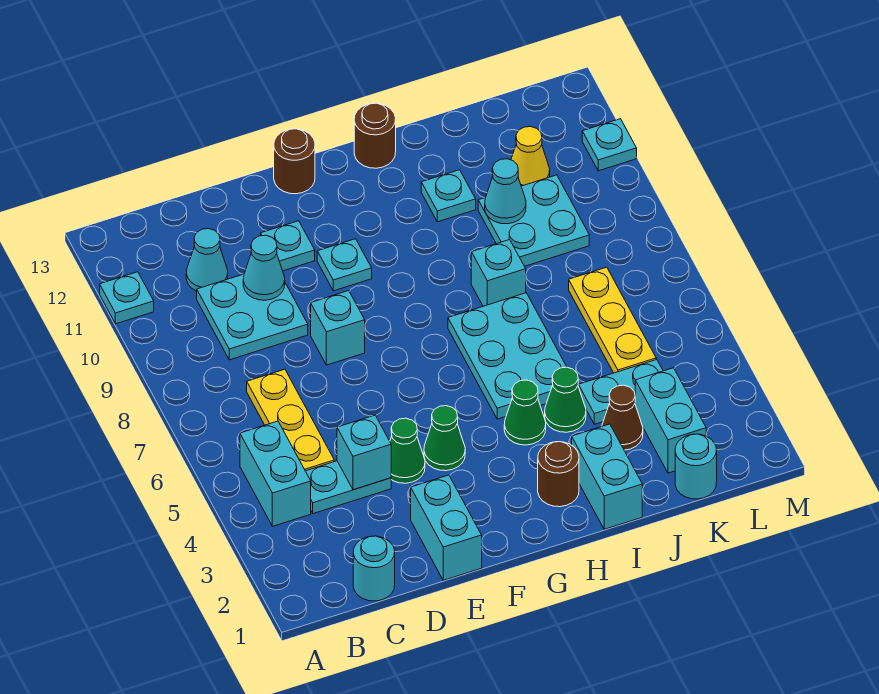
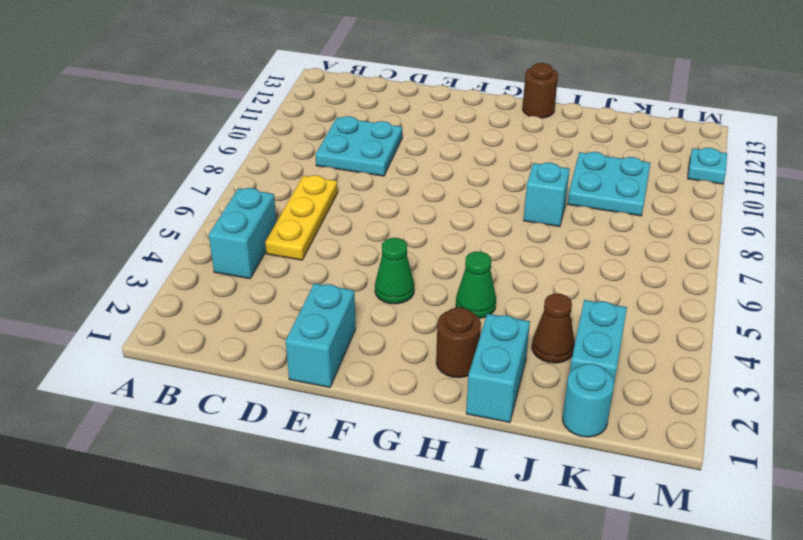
none -> cyan 1x1 plate [100,272,154,324]
none -> cyan 1x1 round brick [353,536,395,601]
none -> cyan 1x2 plate [306,461,391,514]
none -> cyan 1x1 cone [186,229,228,291]

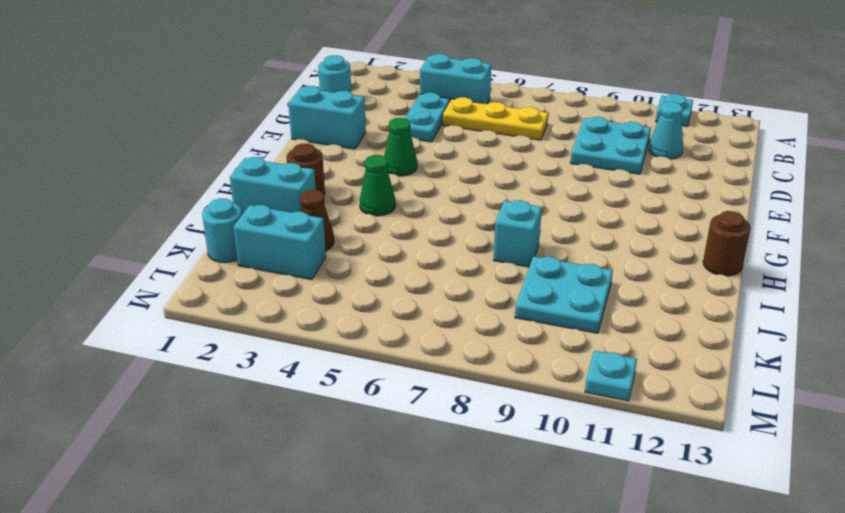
none -> green 1x1 cone [390,418,425,483]
none -> cyan 1x1 brick [311,291,365,365]
none -> cyan 1x1 plate [261,221,315,271]
none -> cyan 1x1 plate [317,239,372,291]

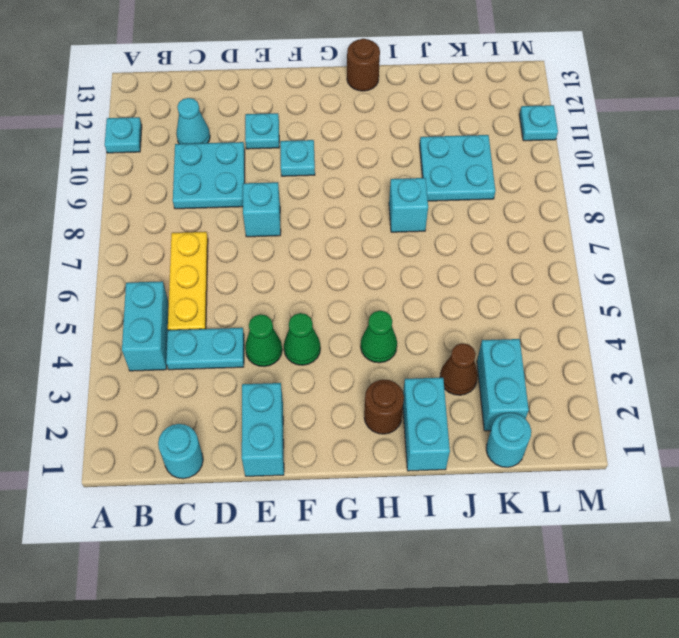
none -> brown 1x1 round brick [274,129,315,194]
none -> cyan 2x3 plate [448,293,567,419]
none -> green 1x1 cone [545,367,586,432]
none -> cyan 1x1 plate [421,170,476,222]

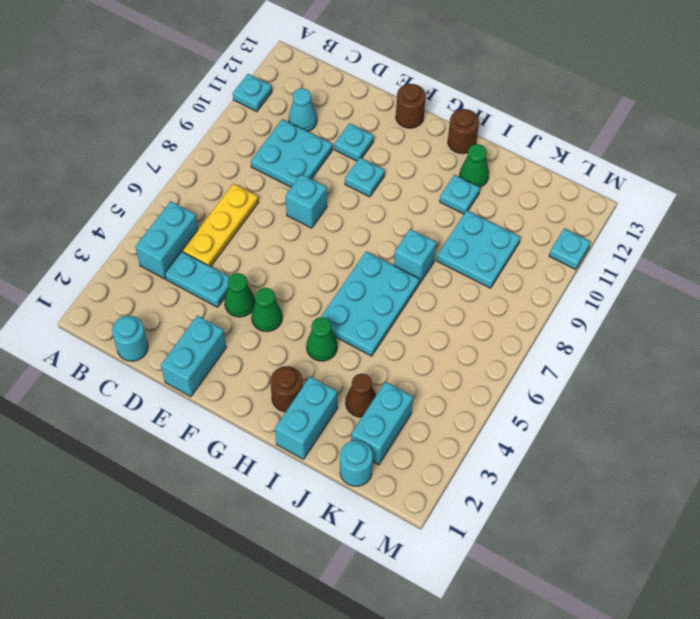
green 1x1 cone [460,144,489,187] -> green 1x1 cone moved to [545,367,586,432]
none -> cyan 1x2 plate [578,359,663,424]
none -> yellow 1x3 plate [569,267,656,373]
none -> yellow 1x1 cone [511,127,550,186]
none -> cyan 1x1 brick [337,415,391,490]

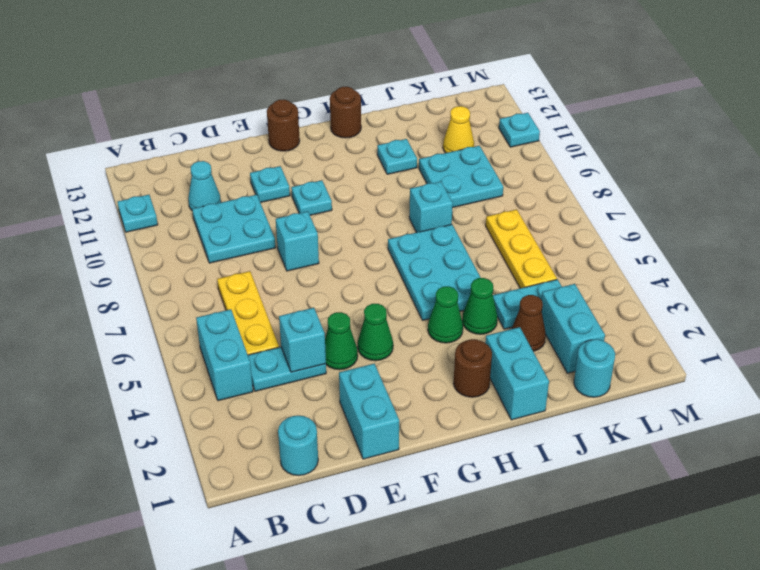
none -> cyan 1x1 cone [243,235,285,300]
none -> cyan 1x1 cone [485,159,526,224]

